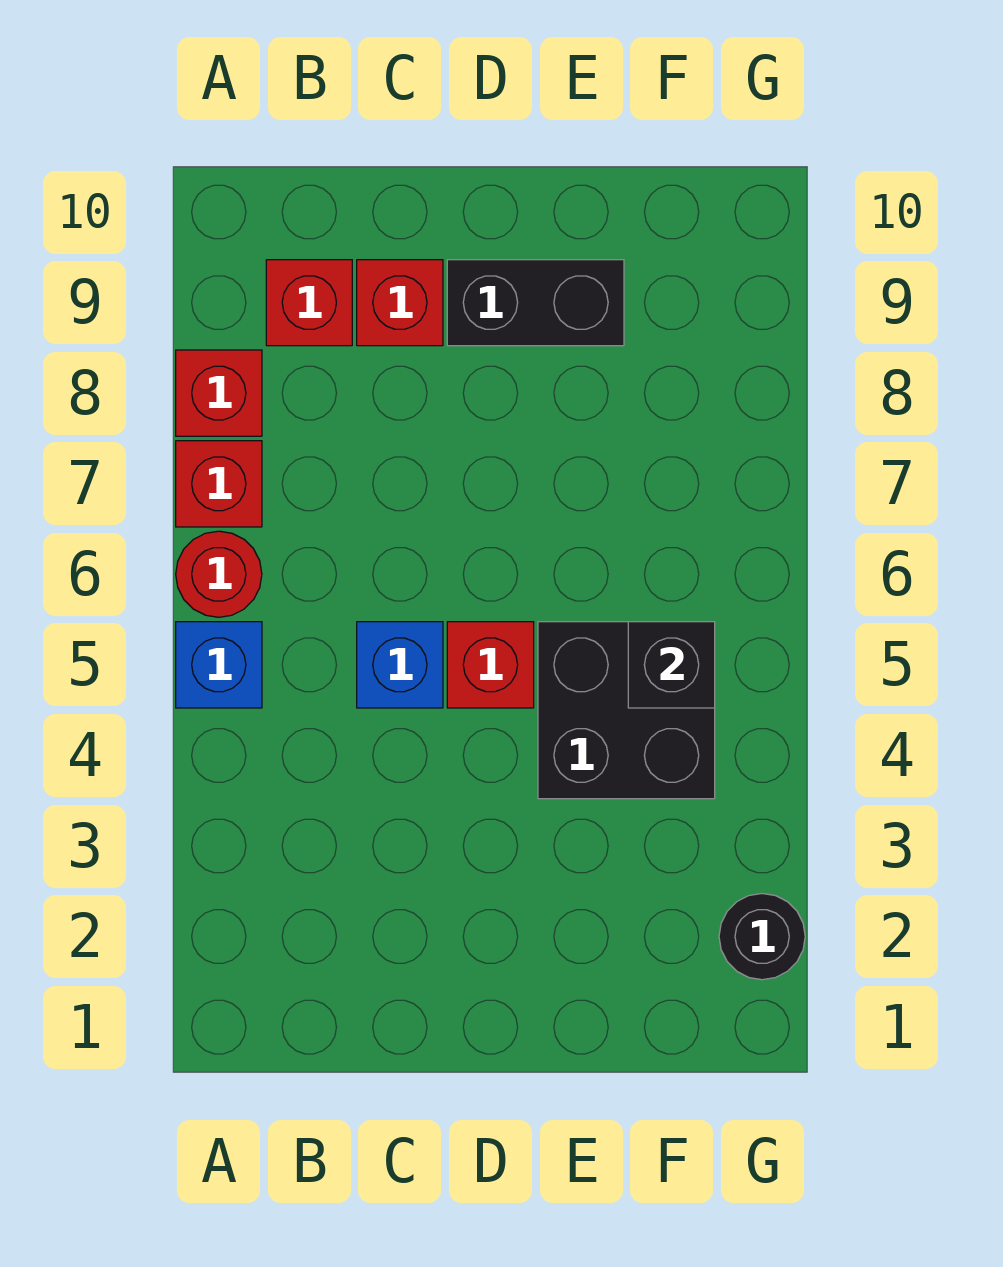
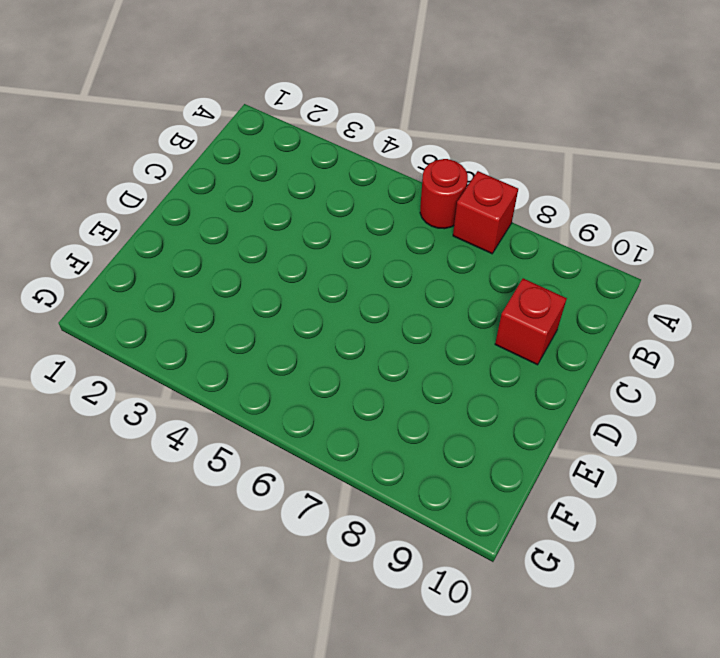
none -> blue 1x1 brick [176,622,262,708]
none -> red 1x1 brick [176,350,262,436]
none -> red 1x1 brick [266,260,352,346]

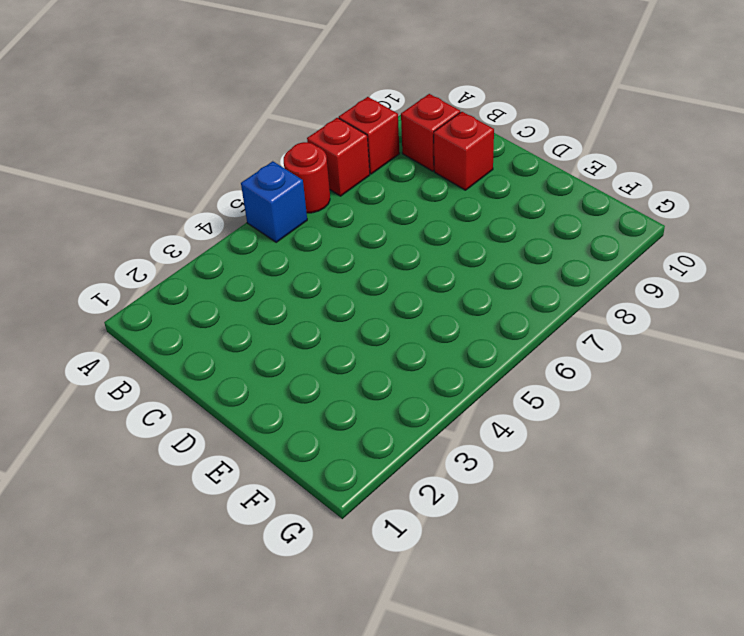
none -> blue 1x1 brick [357,622,443,708]
none -> red 1x1 brick [447,622,534,708]
none -> black 1x2 brick [447,260,624,346]

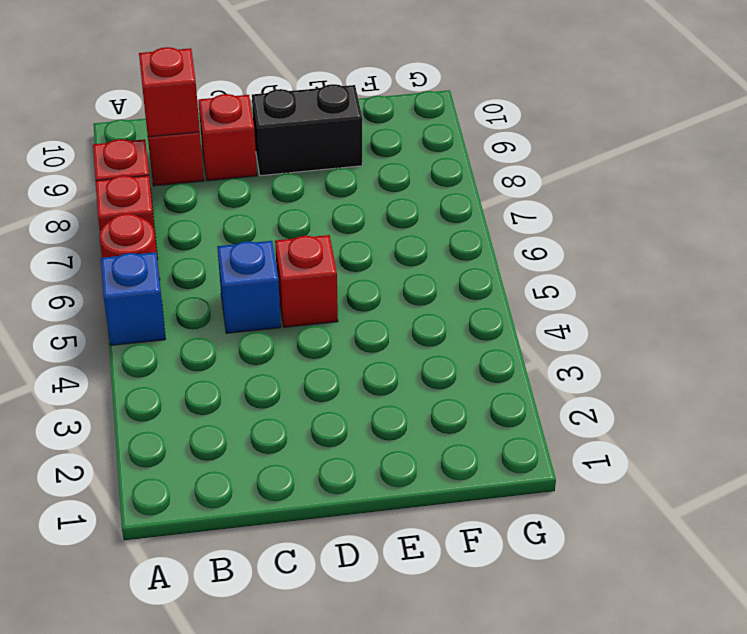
red 1x1 brick [139,47,200,137] -> none
none -> black 2x2 brick [538,622,715,799]
none -> black 1x1 round brick [719,894,805,980]
none -> black 1x1 brick [628,622,715,708]

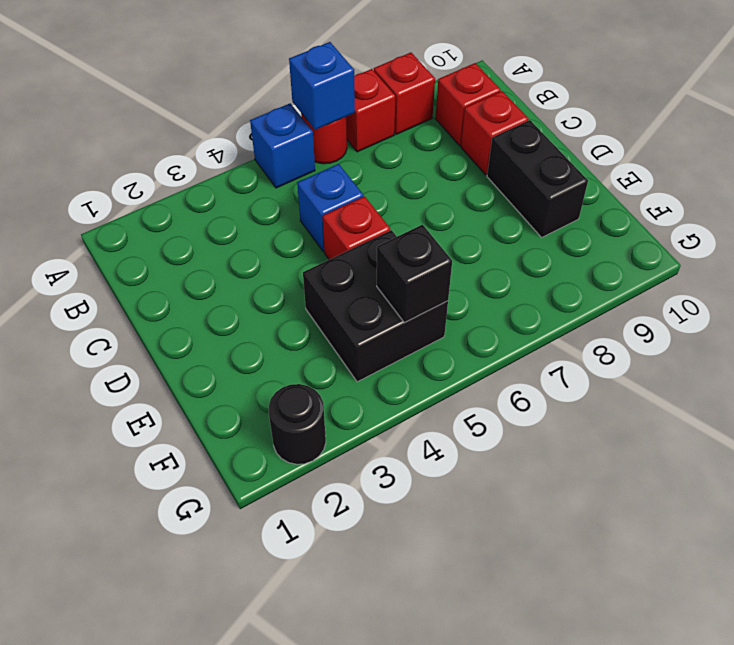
blue 1x1 brick [289,42,355,130] -> none

